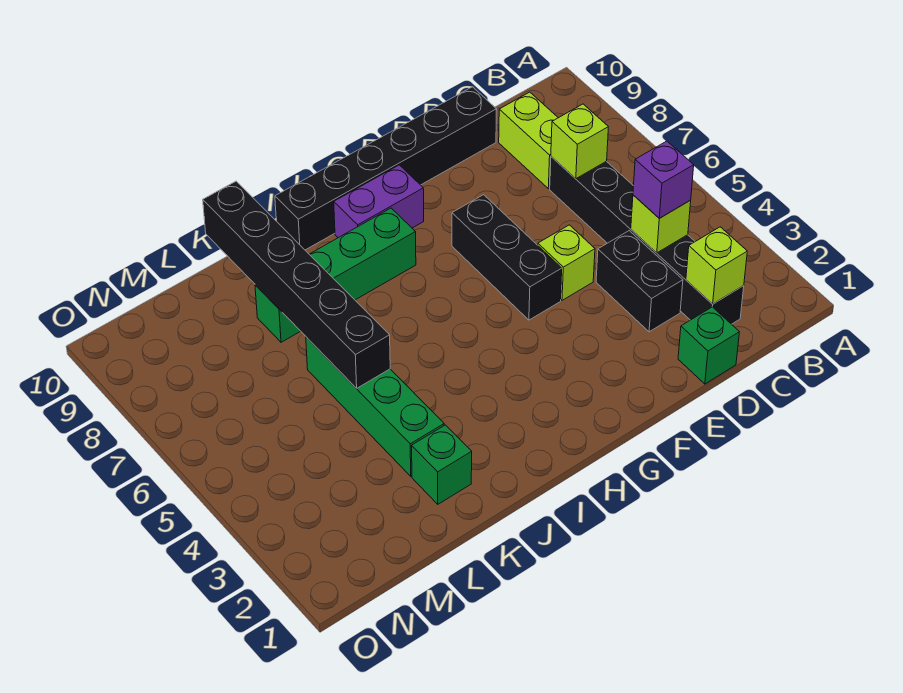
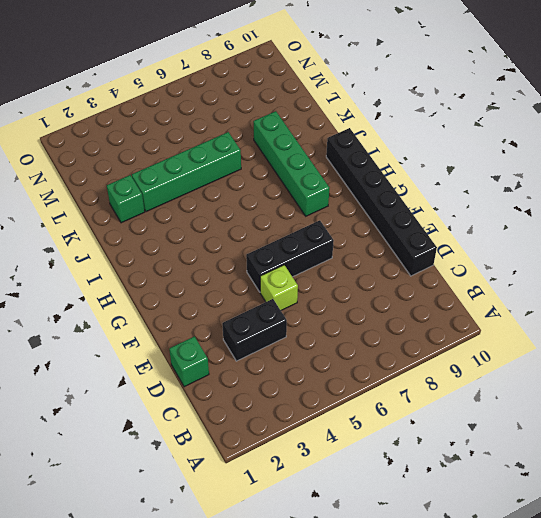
none -> black 1x6 brick [550,157,744,324]
none -> lime 1x2 brick [499,92,558,189]
none -> purple 1x2 brick [334,165,424,238]

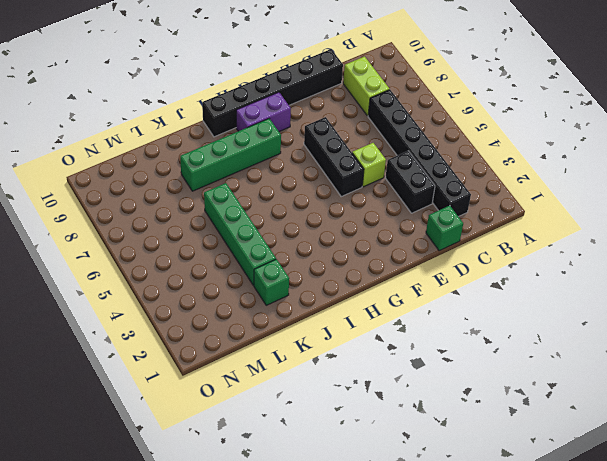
none -> lime 1x1 brick [686,227,747,304]
none -> lime 1x1 brick [631,195,691,253]
none -> lime 1x1 brick [551,104,608,179]

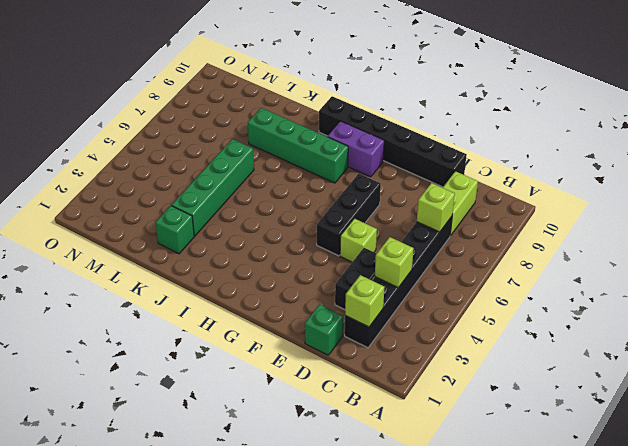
none -> black 1x6 brick [203,181,390,388]
none -> purple 1x1 brick [633,141,694,218]

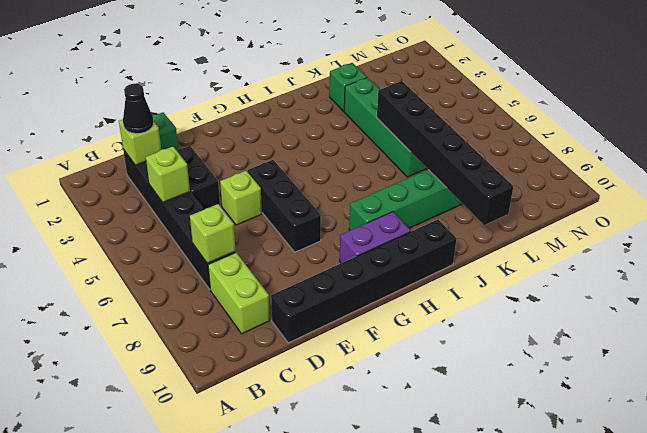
black 1x1 cone [123,83,153,134] -> none
none -> purple 1x1 brick [633,141,694,218]

